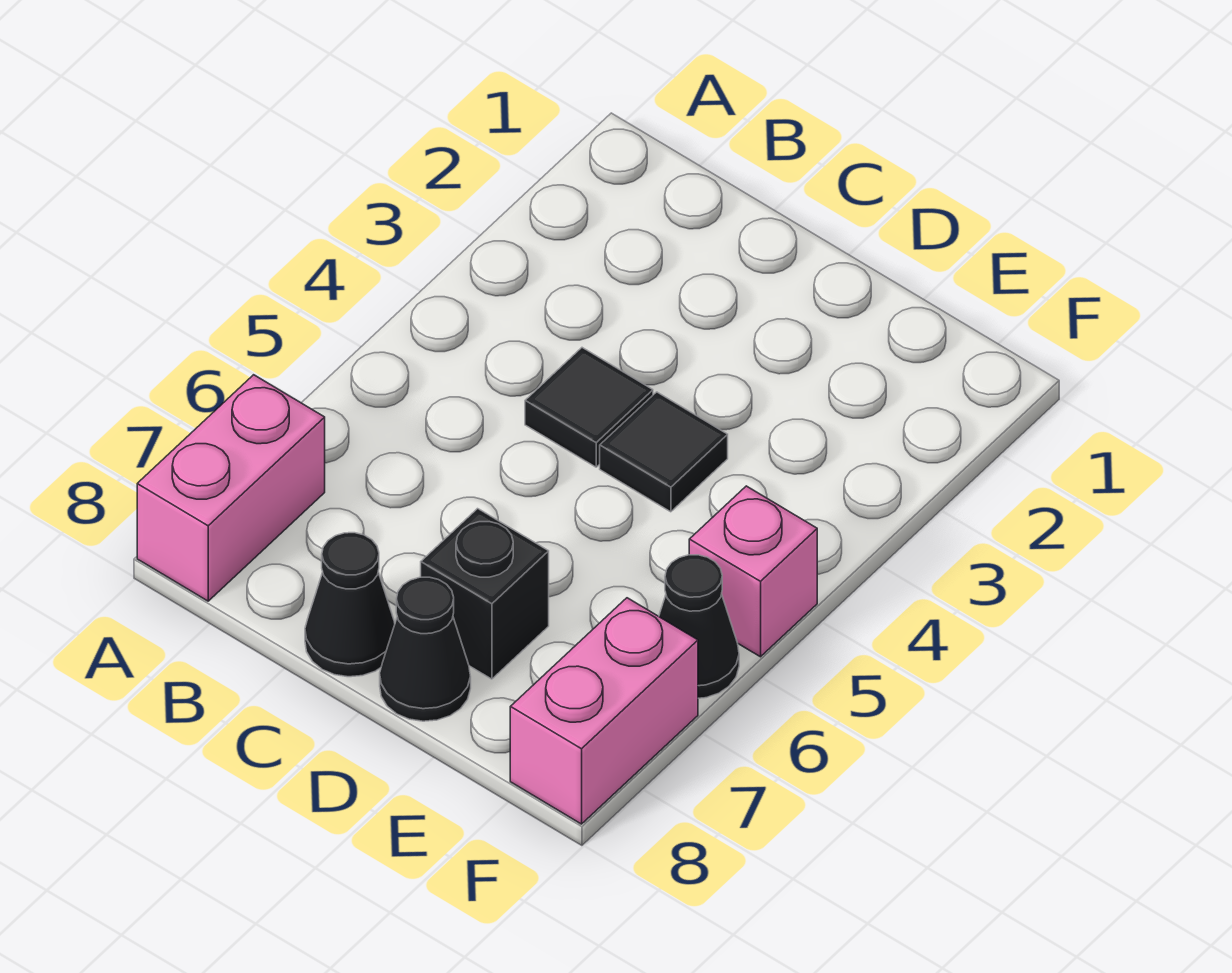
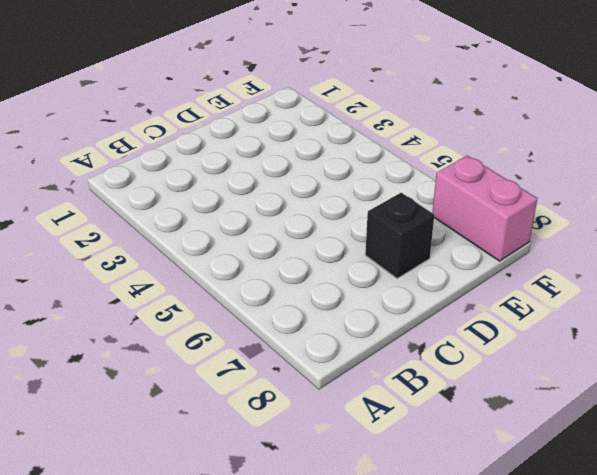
none -> pink 1x2 brick [137,375,325,601]
none -> black 1x1 tile [525,348,653,467]

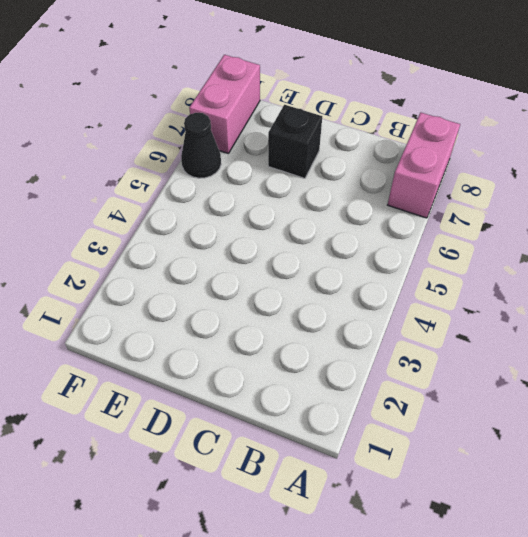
none -> black 1x1 tile [525,348,653,467]
none -> black 1x1 cone [305,533,395,677]

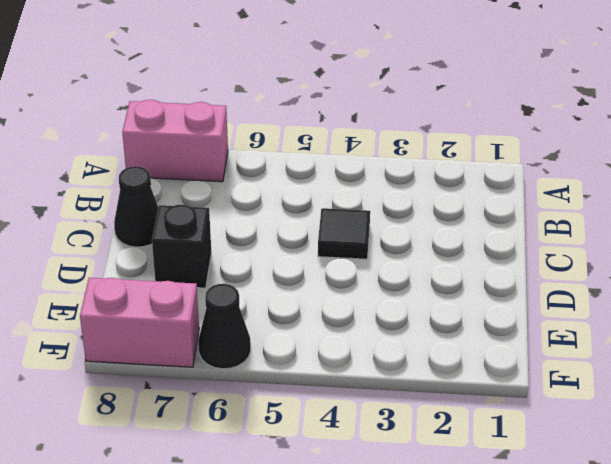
none -> black 1x1 tile [600,392,728,512]
none -> black 1x1 cone [380,577,471,721]

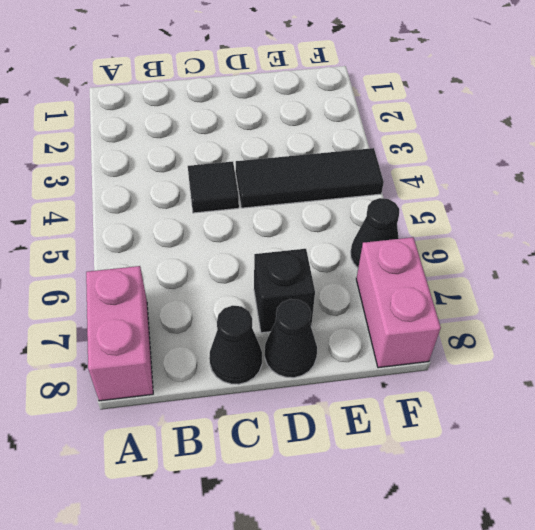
black 1x3 tile [236,148,384,208] -> black 1x1 tile [600,392,728,512]
none -> pink 1x1 brick [689,486,817,657]

